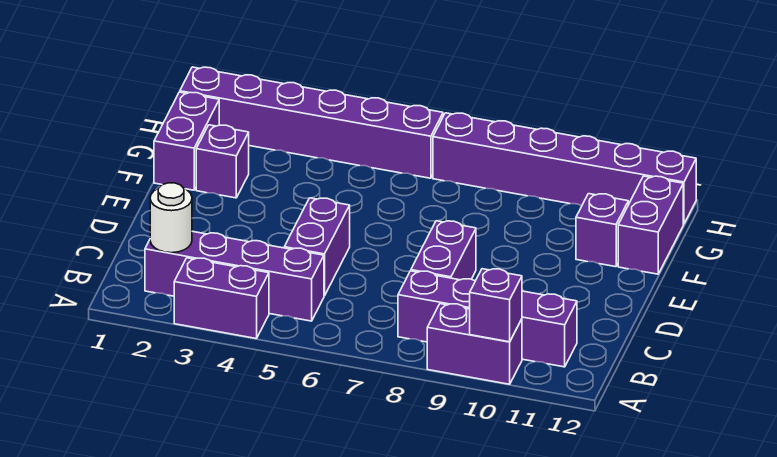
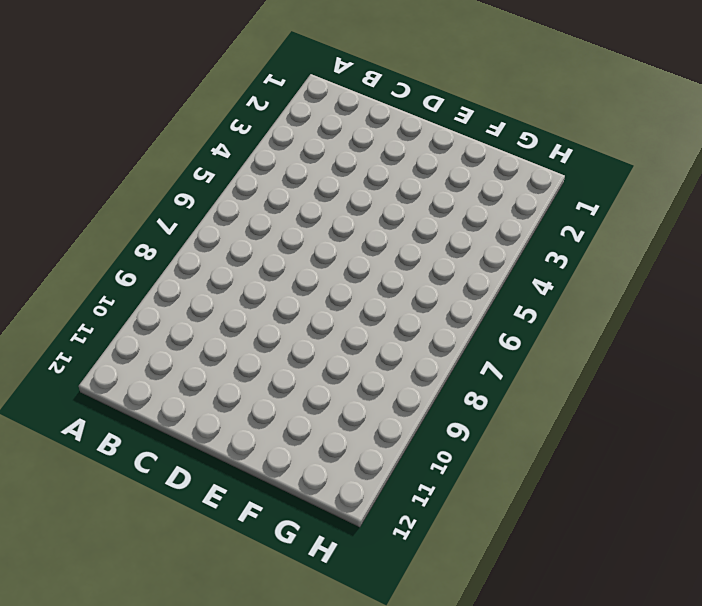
none -> purple 1x2 brick [174,258,269,339]
none -> purple 1x2 brick [427,304,522,384]
none -> purple 1x4 brick [145,231,324,321]

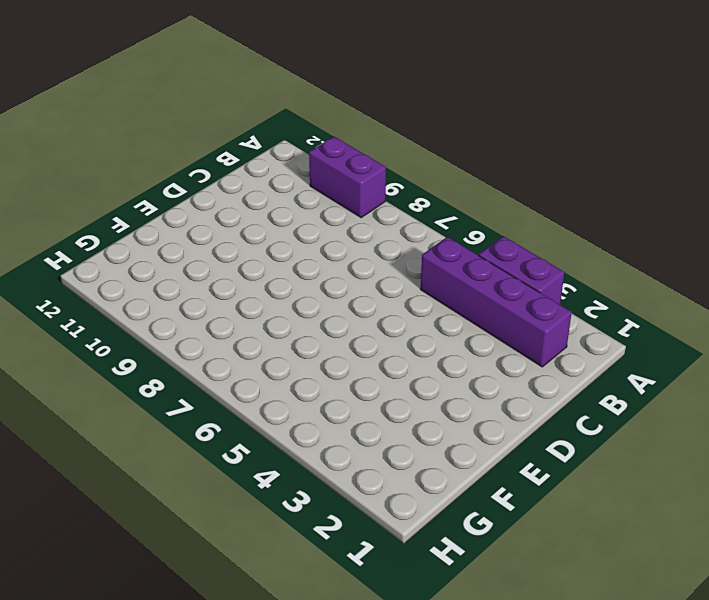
none -> purple 1x4 brick [398,271,577,367]
none -> purple 1x2 brick [284,198,350,296]
none -> purple 1x2 brick [411,221,476,280]

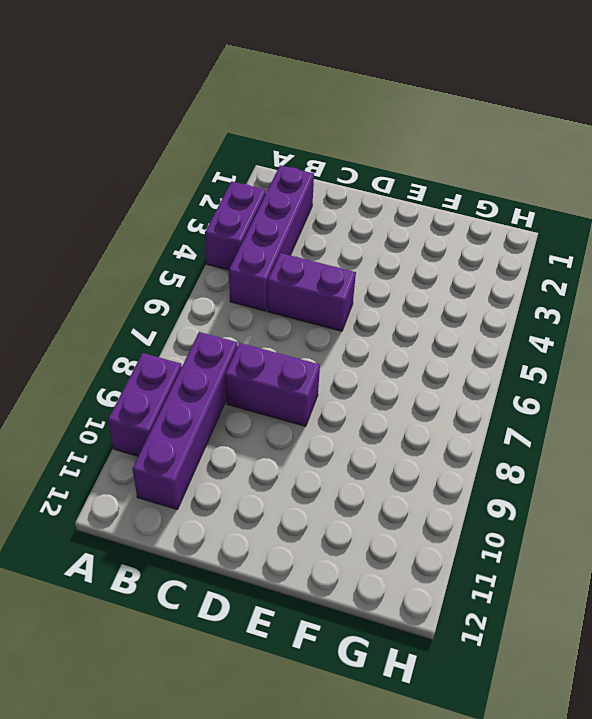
none -> purple 1x2 brick [154,92,219,190]
none -> purple 1x1 brick [196,125,249,198]
none -> purple 1x1 brick [576,194,628,267]

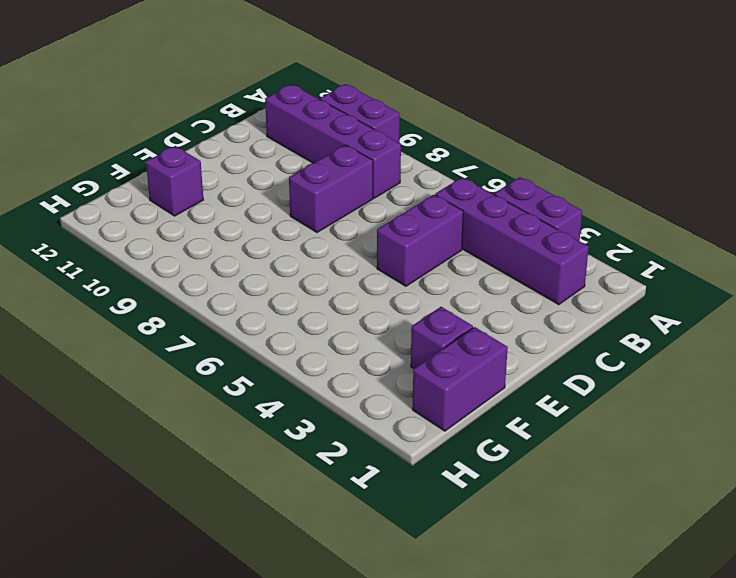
none -> purple 1x2 brick [618,176,683,274]
none -> purple 1x6 brick [180,67,443,178]
none -> purple 1x6 brick [433,113,696,224]

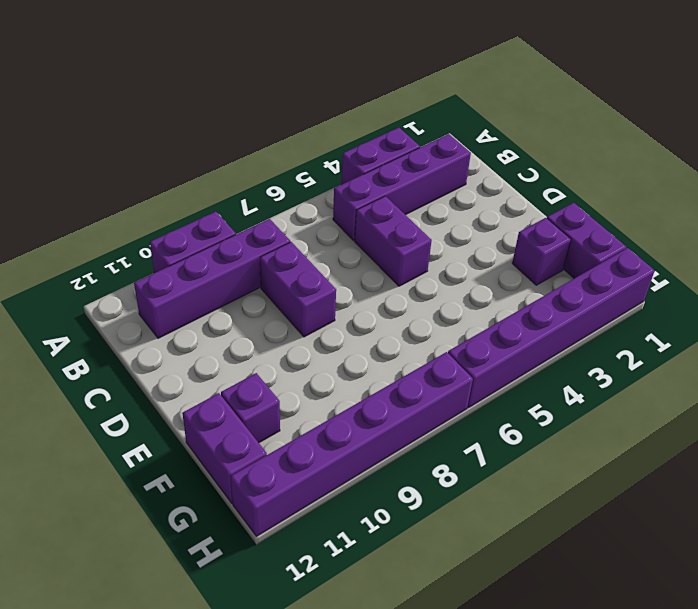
none -> purple 1x1 brick [470,269,522,342]
none -> white 1x1 round brick [150,183,192,253]

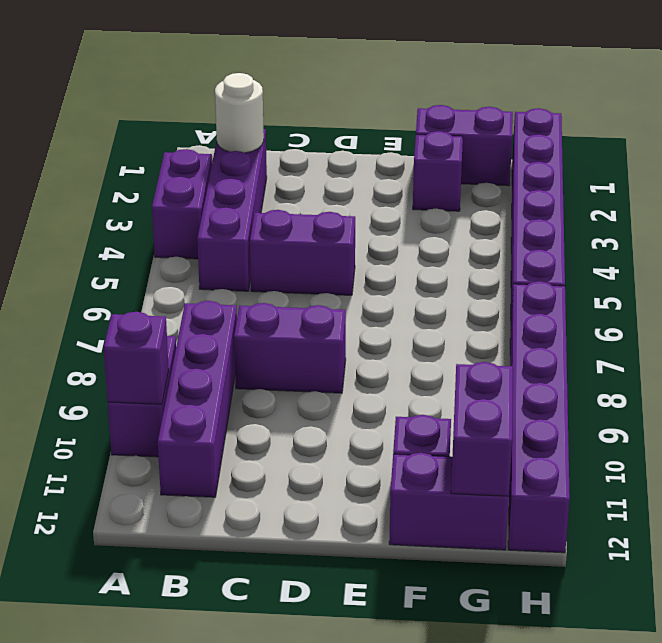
purple 1x2 brick [451,362,513,496] -> none

